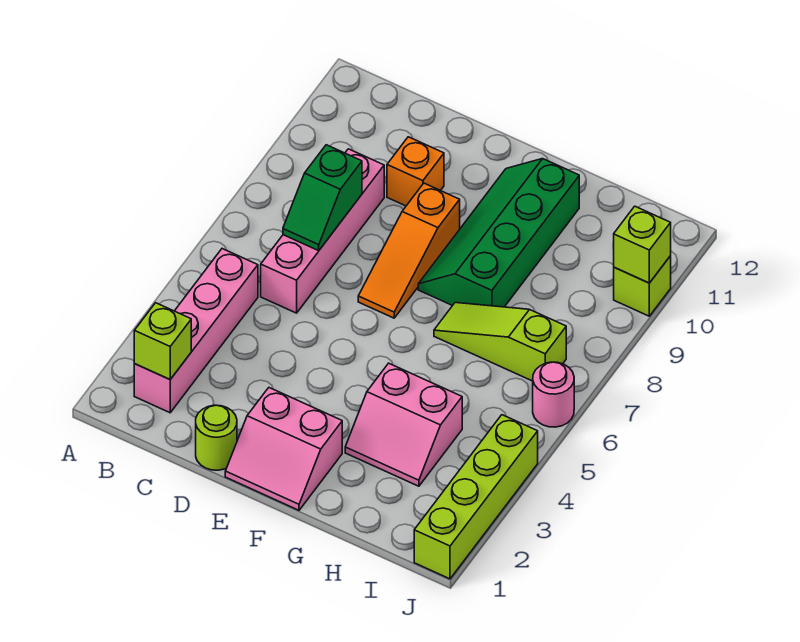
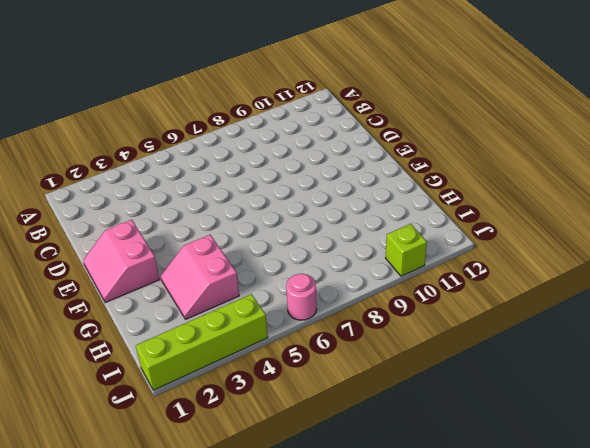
none -> pink 1x4 brick [134,249,258,413]
none -> pink 1x4 brick [261,149,384,313]
none -> lime 1x1 round brick [196,405,237,470]

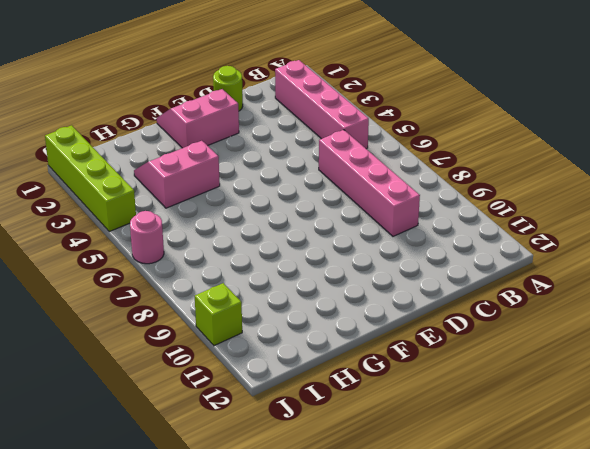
none -> orange 1x1 brick [387,137,444,206]
none -> orange 1x3 slope [358,183,460,318]
none -> green 2x4 slope [418,159,579,307]

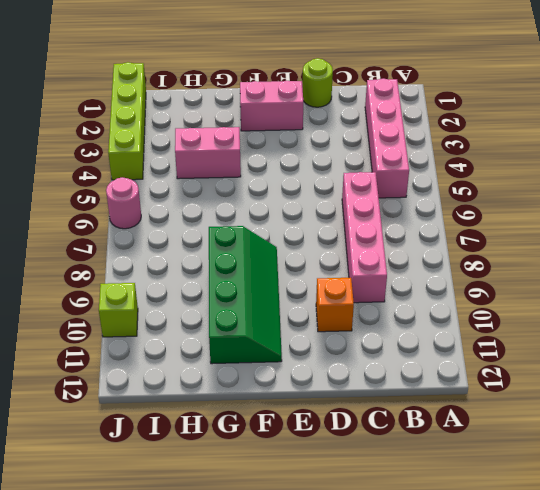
none -> orange 1x3 slope [358,183,460,318]
none -> lime 1x3 slope [434,303,566,381]
none -> lime 1x1 brick [134,303,191,379]

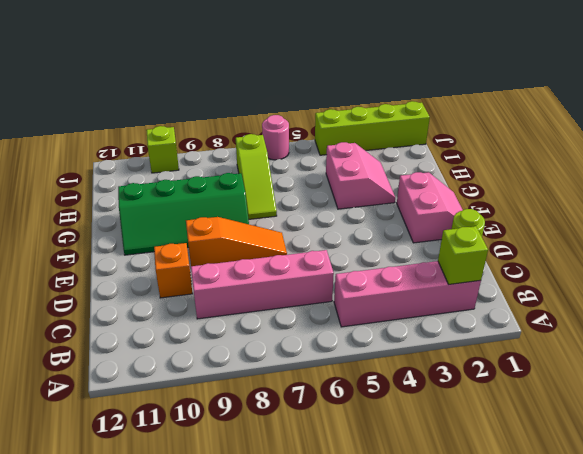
none -> green 1x2 slope [283,145,362,251]
none -> lime 1x1 brick [614,206,671,283]

